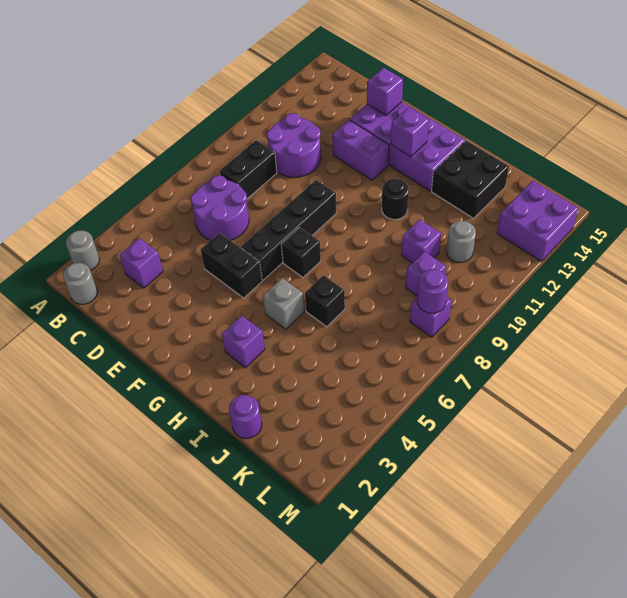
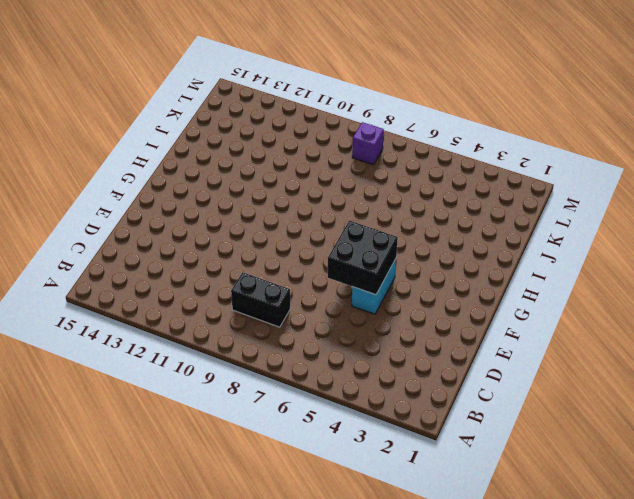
cyan 1x2 brick [352,259,396,314] -> black 1x2 brick [201,233,262,298]
black 2x2 brick [328,220,398,295] -> black 2x2 brick moved to [432,141,509,218]
none -> grey 1x1 round brick [66,231,99,270]
none -> grey 1x1 round brick [63,263,97,304]
none -> purple 1x1 brick [120,238,163,288]

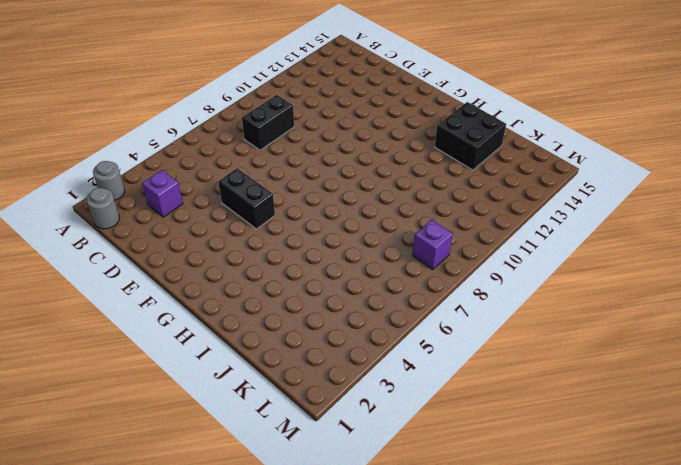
none -> purple 2x2 round brick [191,175,249,241]
none -> purple 2x2 round brick [267,113,321,177]
none -> purple 1x2 brick [332,120,389,180]

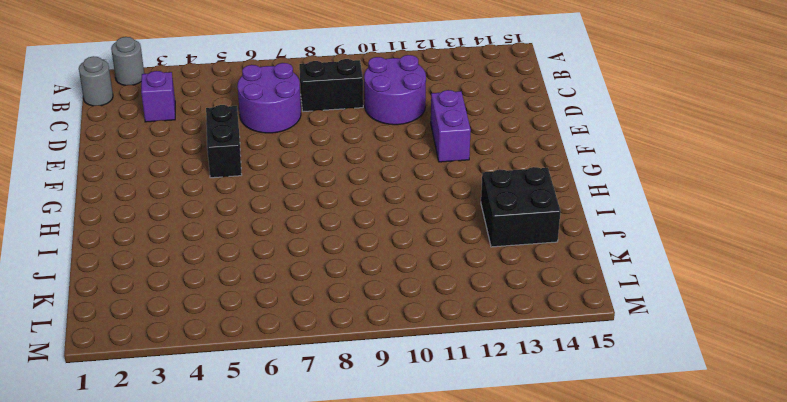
none -> purple 2x4 brick [350,102,465,191]
none -> black 1x4 brick [241,180,336,280]
none -> black 1x1 brick [281,227,321,277]

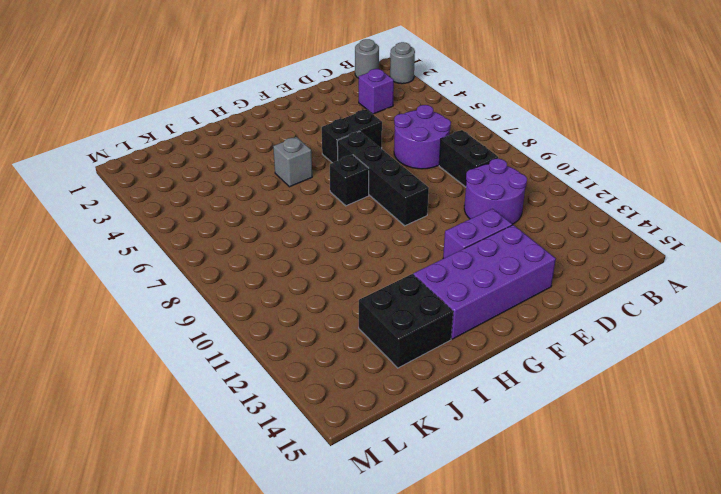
none -> purple 1x1 brick [222,315,265,368]
none -> black 1x1 round brick [382,179,409,220]
none -> black 1x1 brick [305,275,345,327]

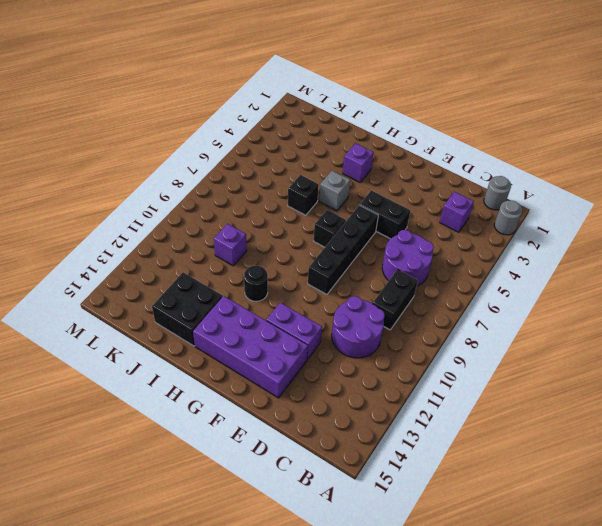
none -> purple 1x1 round brick [229,395,262,438]
none -> purple 1x1 brick [406,252,446,296]
none -> grey 1x1 round brick [446,221,476,263]

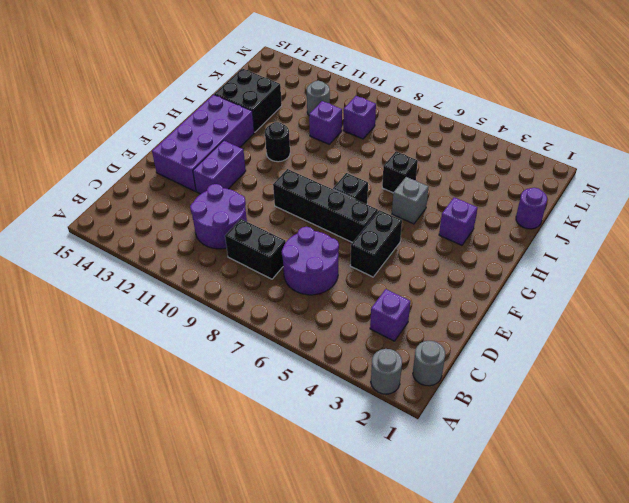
none -> purple 1x1 brick [410,297,451,337]
none -> purple 2x2 brick [497,181,578,261]
none -> purple 1x1 brick [367,68,403,115]

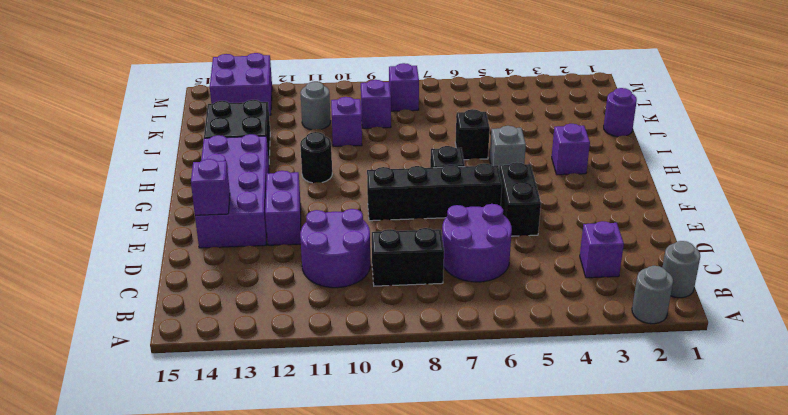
none -> purple 1x1 brick [391,108,429,157]
none -> purple 1x1 round brick [417,269,448,313]

